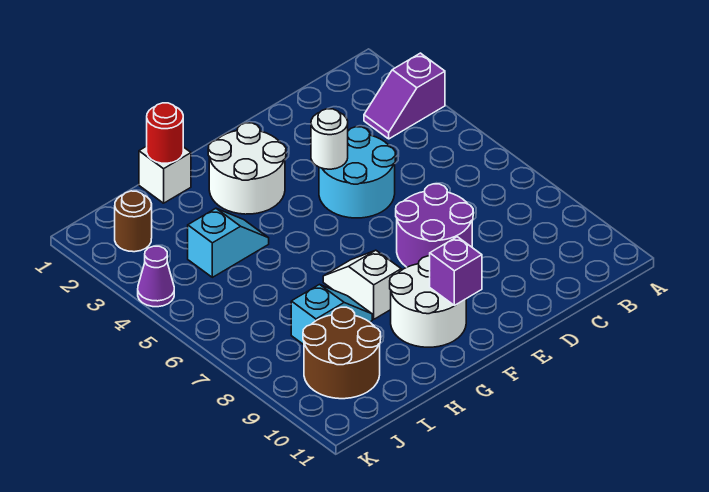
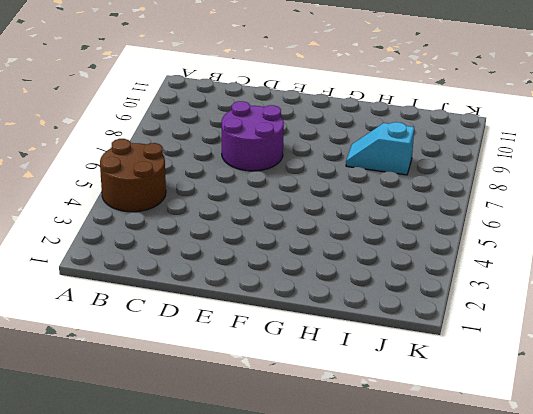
brown 2x2 round brick [100,139,166,212] -> brown 2x2 round brick moved to [303,307,381,399]
none -> purple 1x2 slope [364,53,445,139]
none -> cyan 2x2 round brick [319,127,396,218]
none -> white 2x2 round brick [208,123,286,214]

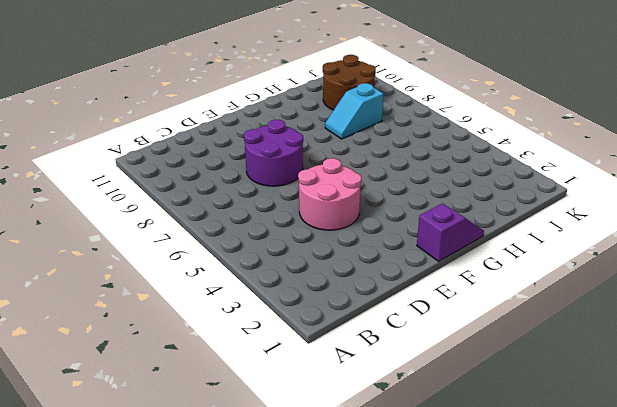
pink 2x2 round brick [298,158,362,230] -> cyan 2x2 round brick [319,127,396,218]
purple 1x2 slope [417,203,484,261] -> purple 1x2 slope moved to [364,53,445,139]
none -> white 2x2 round brick [208,123,286,214]
none -> white 2x2 round brick [390,256,466,347]
none -> white 1x2 slope [323,250,401,319]

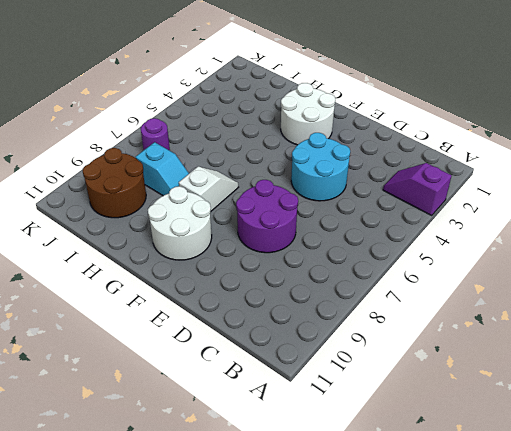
purple 1x1 round brick [141,118,170,150] -> none
none -> white 1x1 brick [139,146,191,203]
none -> cyan 1x2 slope [188,208,269,277]
none -> brown 1x1 round brick [115,191,152,252]

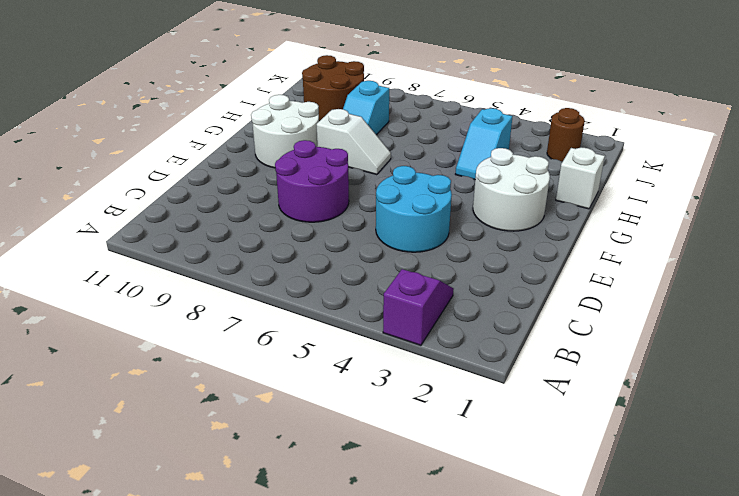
none -> purple 1x1 cone [138,246,174,307]
none -> white 1x1 round brick [311,109,348,169]
none -> purple 1x1 brick [430,237,482,305]

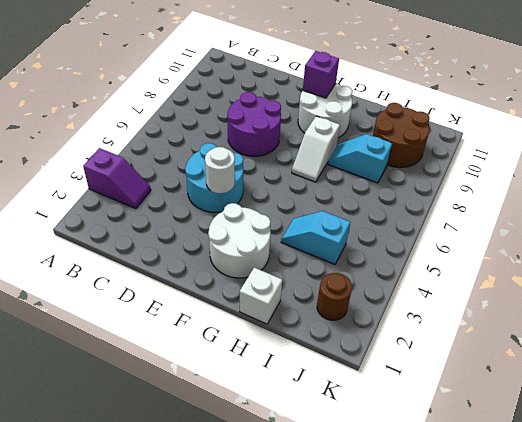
none -> purple 1x1 cone [138,246,174,307]
none -> red 1x1 round brick [147,103,183,163]

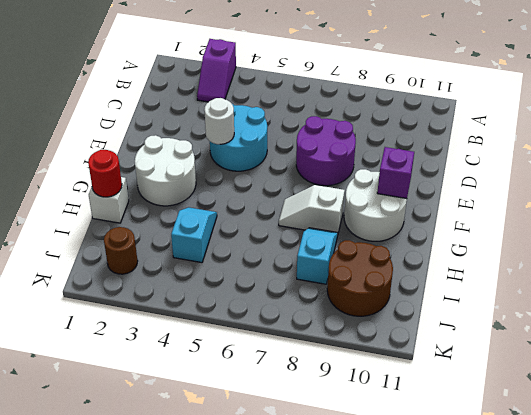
none -> purple 1x1 cone [138,246,174,307]

